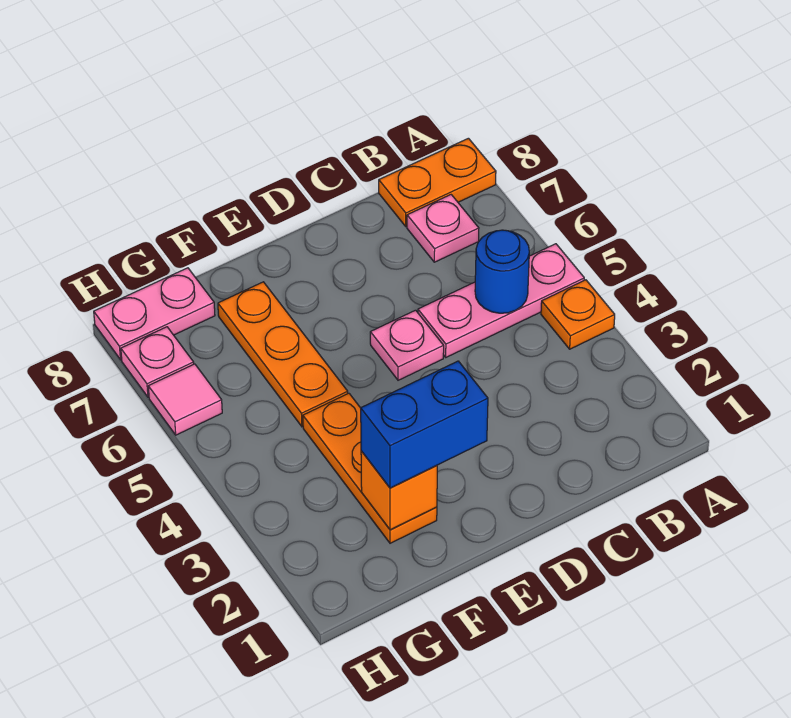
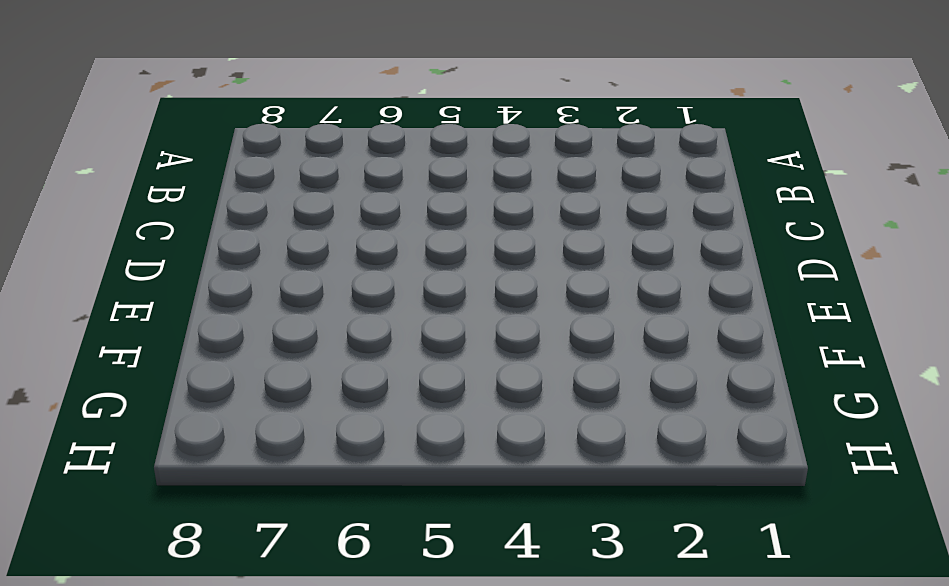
none -> orange 1x1 plate [541,280,615,349]
none -> pink 1x3 plate [418,244,584,357]
none -> orange 1x2 plate [379,138,496,227]

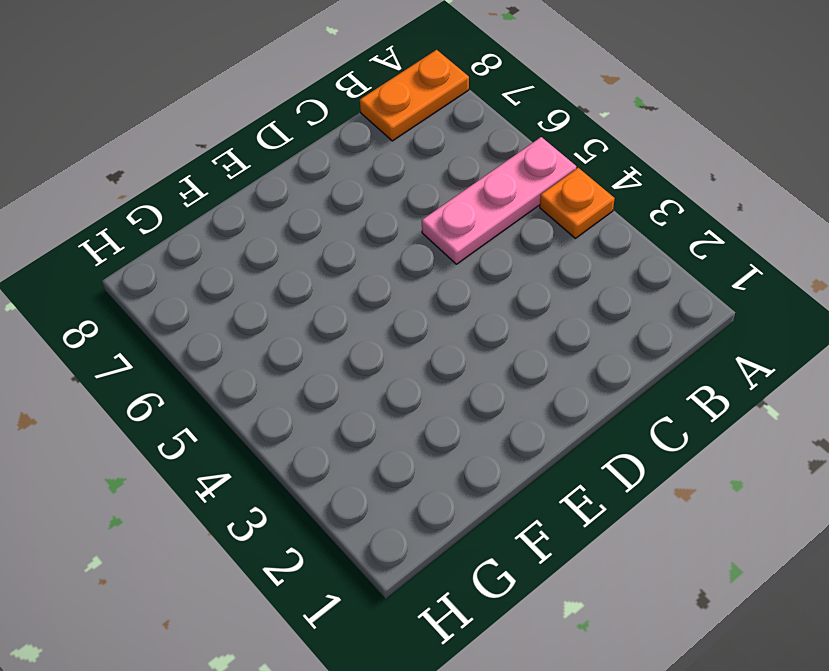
none -> pink 1x1 plate [407,195,479,262]
none -> pink 1x1 plate [370,310,444,380]
none -> orange 1x3 plate [303,393,437,543]

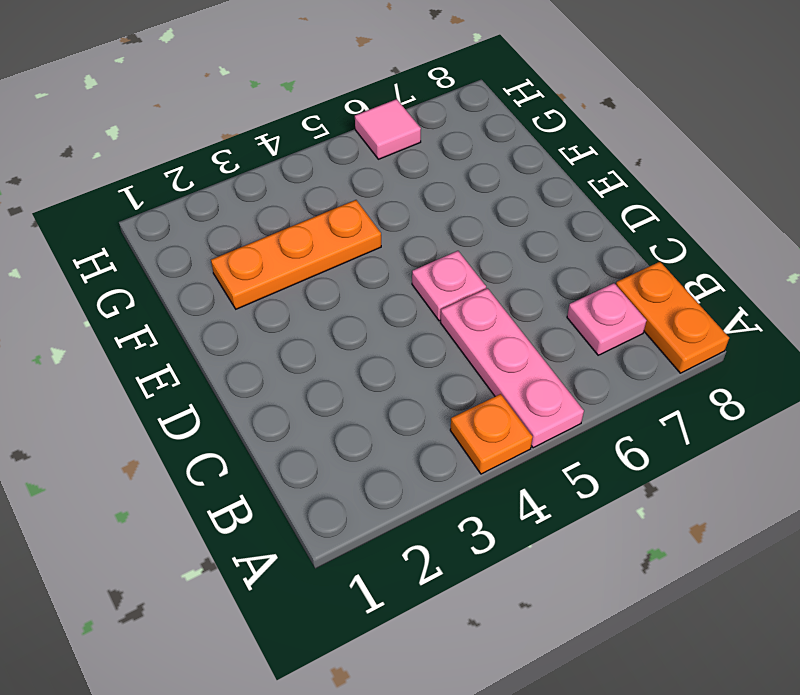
none -> orange 1x3 plate [218,282,348,427]
none -> pink 1x2 plate [94,268,215,360]
none -> pink 1x1 plate [121,327,194,397]

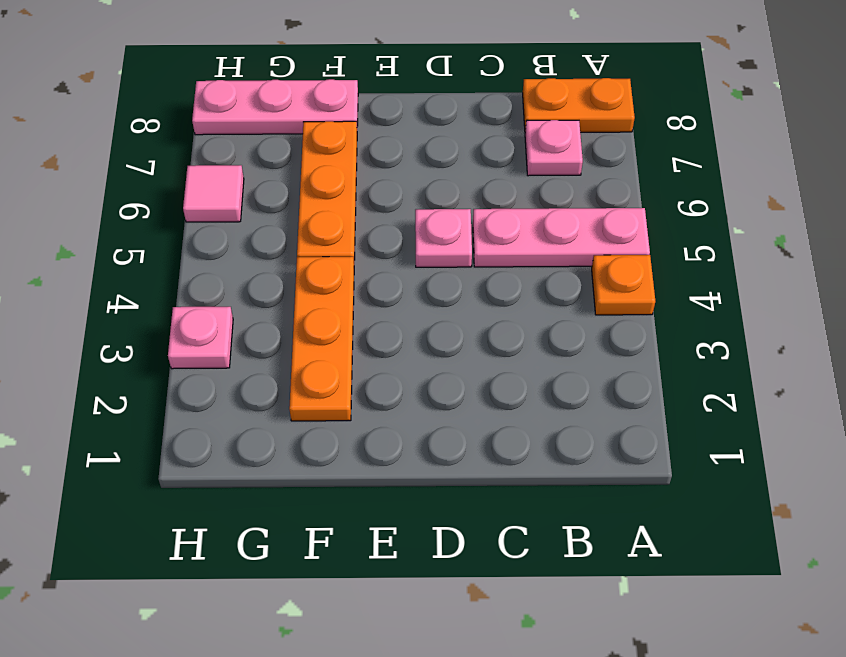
pink 1x3 plate [192,79,358,135] -> pink 1x2 plate [94,268,215,360]
pink 1x1 plate [168,307,233,369] -> pink 1x1 plate moved to [121,327,194,397]
none -> blue 1x1 round brick [475,230,529,313]
none -> orange 1x1 brick [361,451,437,530]
none -> blue 1x2 brick [361,361,488,488]

